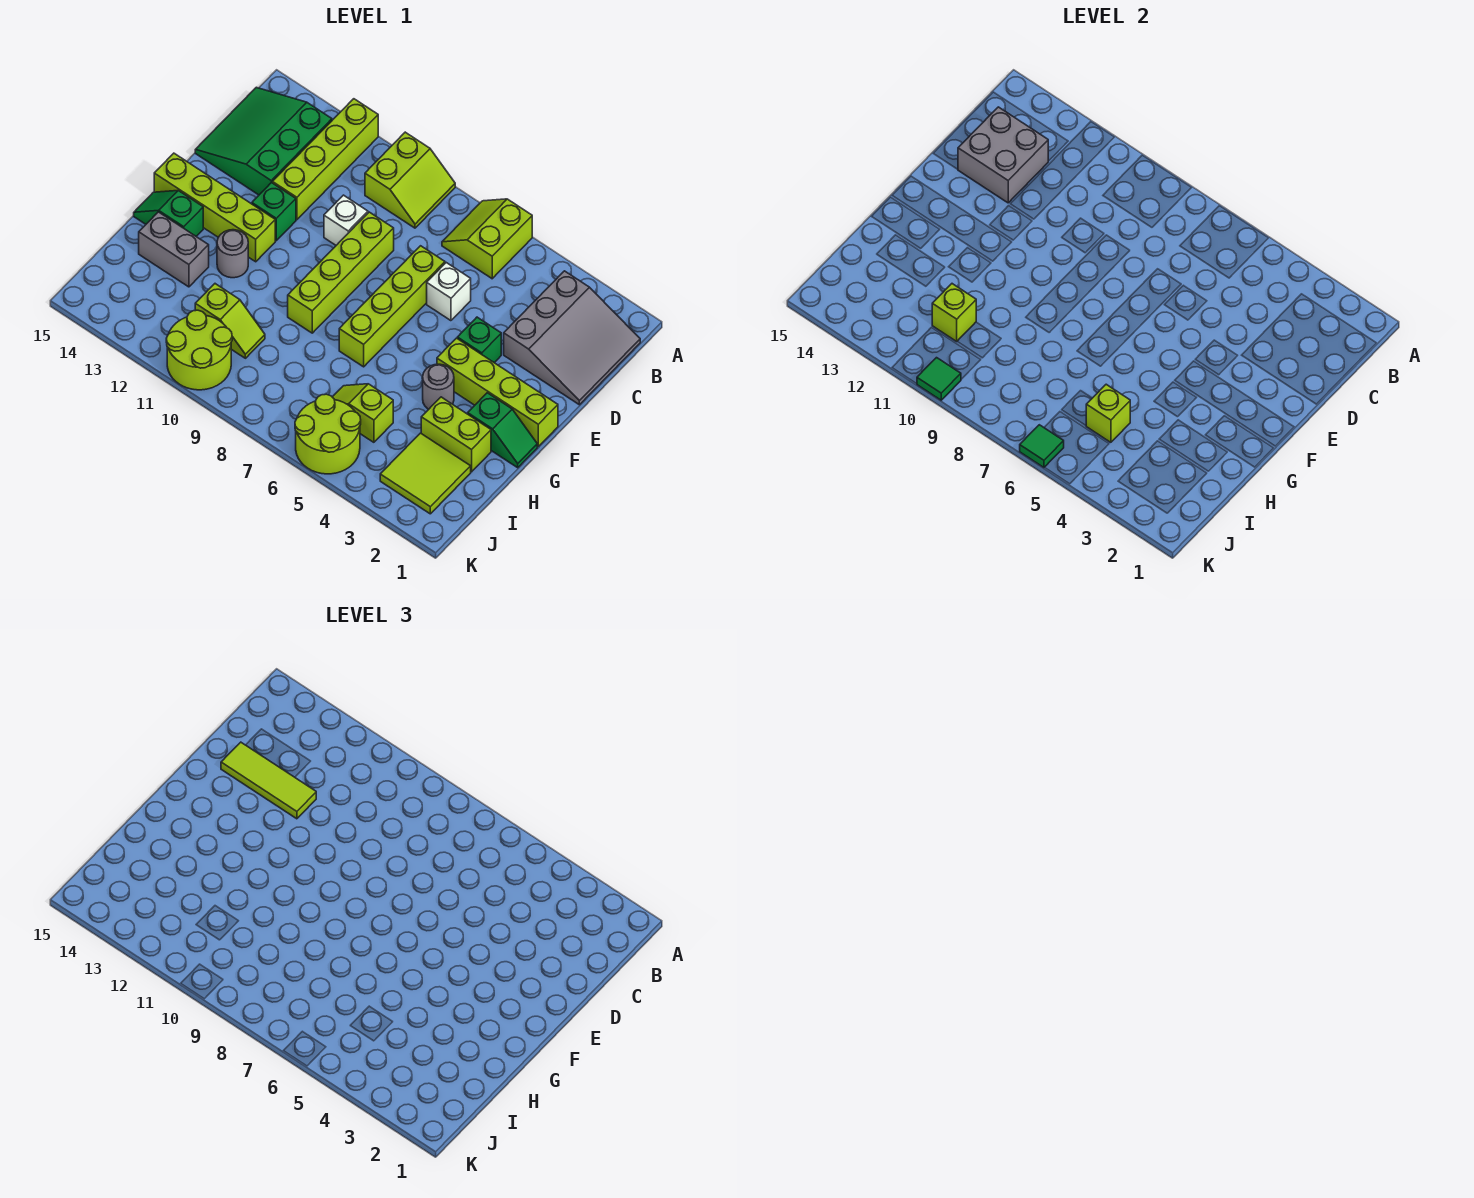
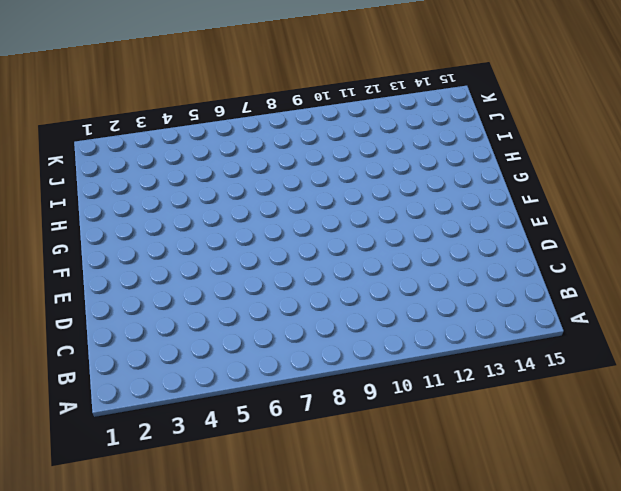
none -> lime 2x2 slope [442,199,532,279]
none -> lime 2x2 slope [365,132,455,228]
none -> lime 1x4 brick [272,99,378,220]
none -> grey 3x3 slope [504,271,640,405]

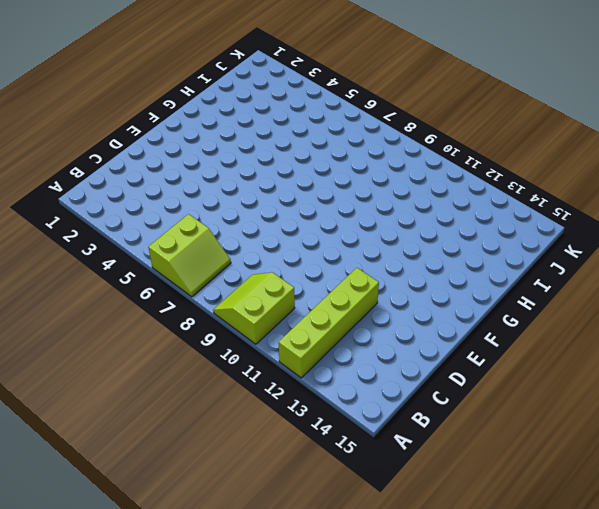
none -> grey 3x3 slope [504,271,640,405]
none -> green 3x3 slope [195,87,332,195]
none -> white 1x1 brick [427,263,471,321]
none -> lime 1x4 brick [339,246,445,367]

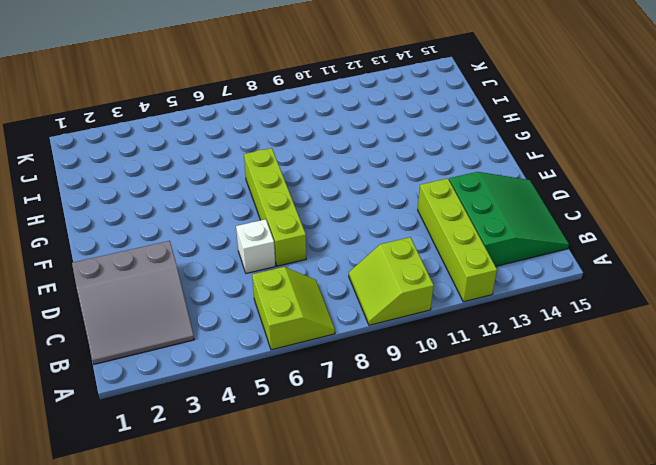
grey 3x3 slope [72,241,194,364] -> grey 3x3 slope turned to [504,271,640,405]
none -> lime 1x4 brick [288,212,394,333]
none -> white 1x1 brick [324,195,368,245]
none -> green 1x1 brick [457,317,501,363]
none -> green 1x1 brick [252,182,296,241]

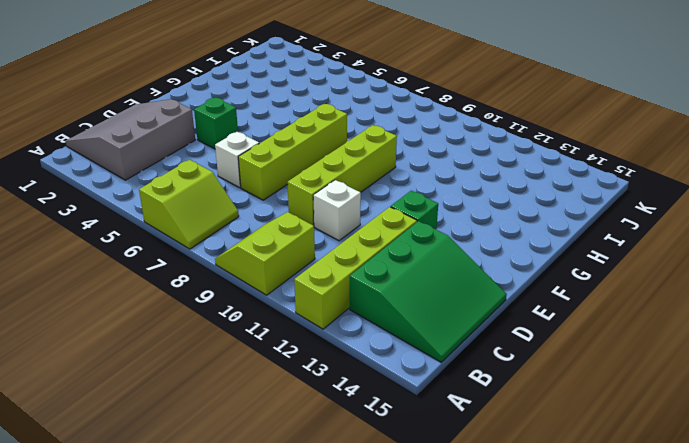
none -> lime 1x4 brick [437,338,558,446]
none -> lime 1x4 brick [154,153,275,262]
none -> green 1x2 slope [468,393,537,468]
none -> grey 1x1 round brick [423,364,454,410]

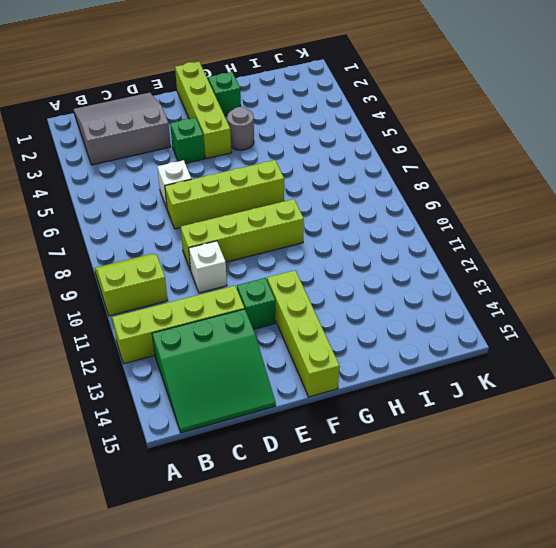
none -> lime 2x2 slope [442,199,532,279]
none -> grey 1x1 round brick [217,230,248,278]
none -> green 1x2 slope [134,191,203,236]
none -> lime 1x2 brick [421,397,491,472]

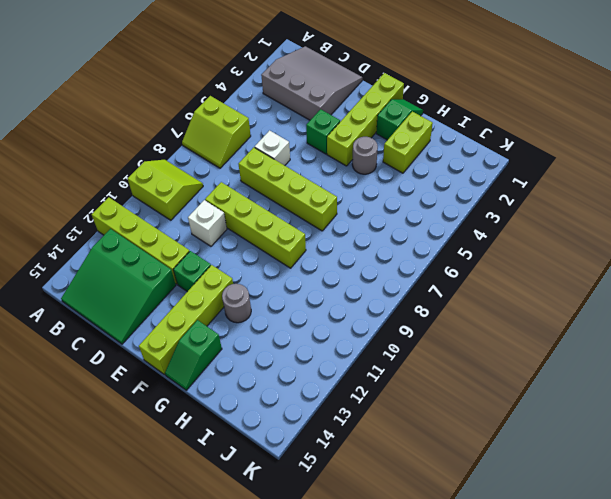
none -> grey 1x2 brick [139,212,209,287]
none -> lime 2x2 tile [380,433,471,514]
none -> lime 1x2 slope [333,384,393,442]
none -> lime 1x2 slope [195,284,265,358]

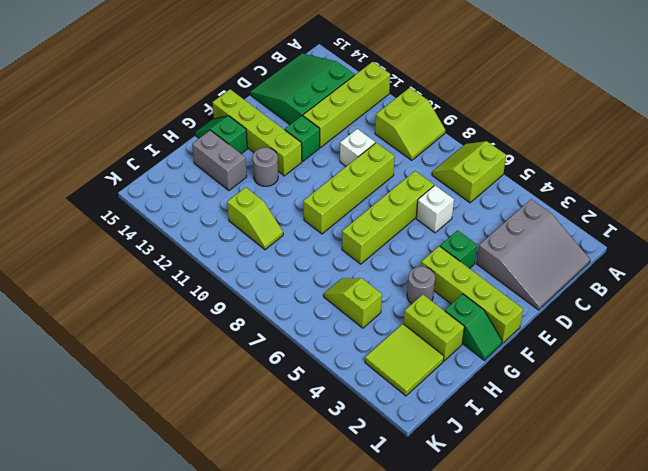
none -> lime 2x2 round brick [295,394,361,474]
none -> lime 2x2 round brick [166,310,232,390]
none -> grey 2x2 brick [958,107,1048,203]
none -> lime 1x1 brick [1086,384,1130,442]

